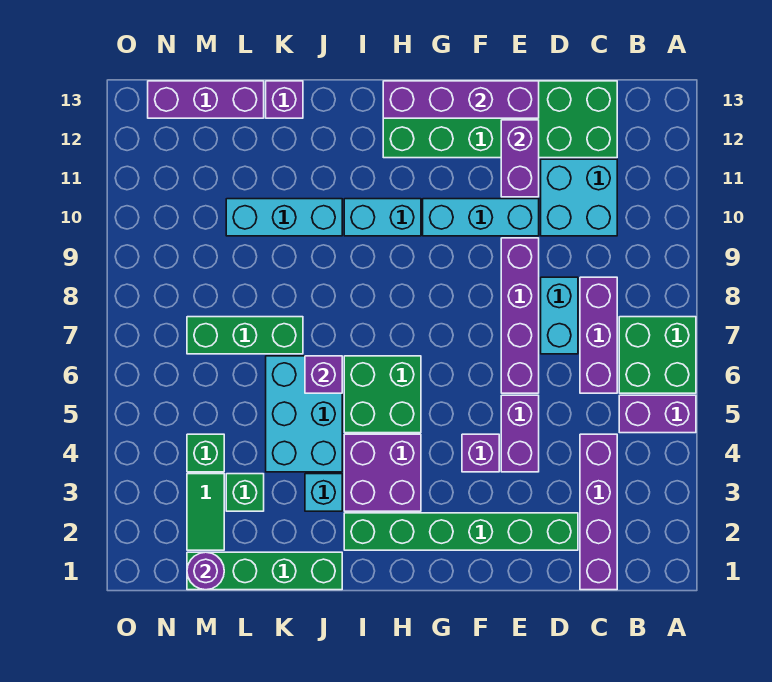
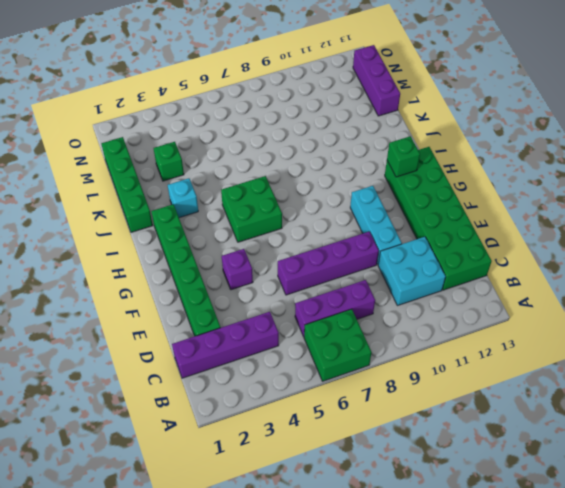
green 1x1 brick [387,136,420,177] -> green 1x1 brick moved to [187,434,224,472]
none -> purple 1x2 brick [619,395,696,433]
none -> cyan 1x2 brick [541,277,578,354]
none -> purple 1x2 brick [501,395,539,472]

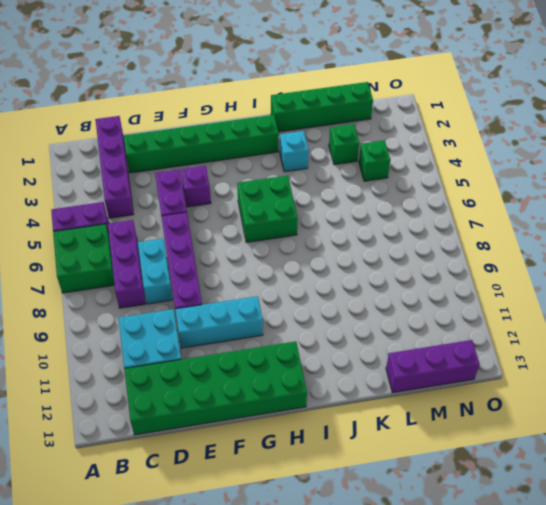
none -> purple 2x2 brick [344,434,421,511]
none -> cyan 1x2 brick [344,199,421,236]
none -> cyan 2x3 brick [266,356,342,472]

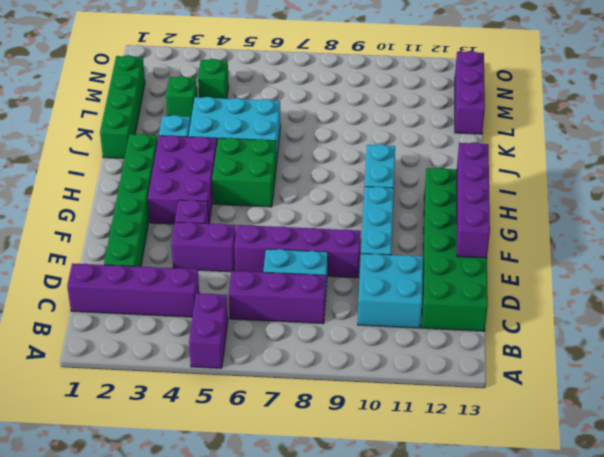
purple 2x3 brick [148,135,217,224] -> purple 2x2 brick [344,434,421,511]
none -> green 2x2 brick [619,317,696,393]
none -> cyan 1x3 brick [226,199,342,236]
none -> green 1x3 brick [187,317,303,354]

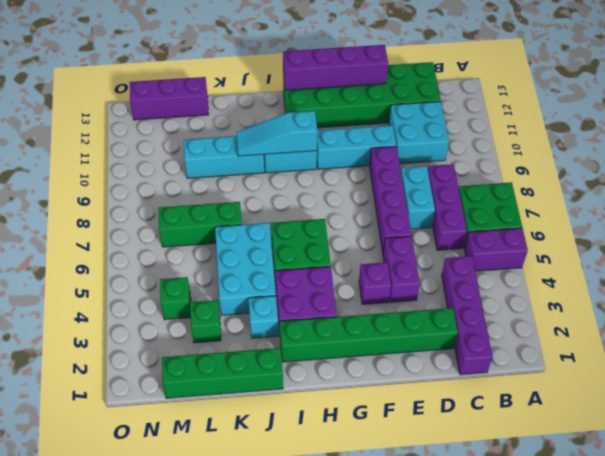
cyan 1x3 slope [236,111,317,156] -> none
none -> purple 1x1 brick [266,81,303,118]
none -> green 1x2 tile [187,474,224,550]
none -> purple 1x2 brick [501,120,539,197]

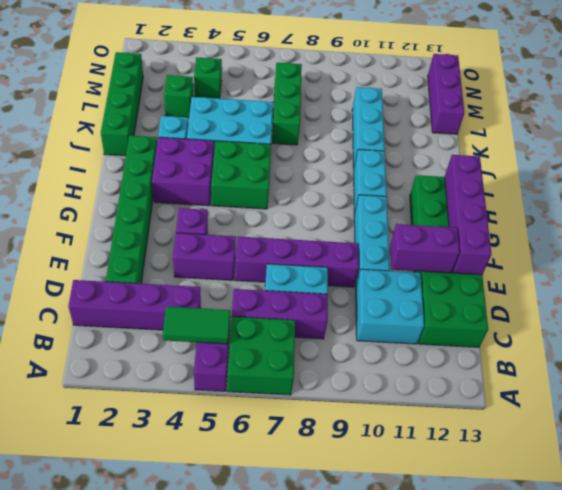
green 1x2 tile [163,307,230,344] -> green 1x2 tile moved to [187,474,224,550]
none -> purple 1x1 brick [266,81,303,118]
none -> purple 1x1 brick [305,356,342,393]
none -> purple 1x1 round brick [187,552,224,590]

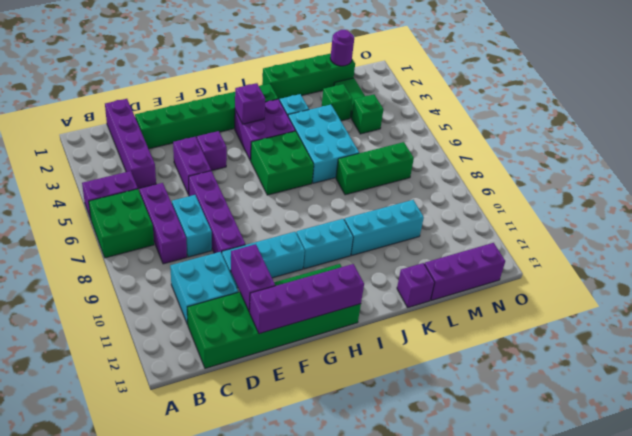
purple 1x1 brick [235,83,265,124] -> purple 1x1 brick moved to [305,356,342,393]

